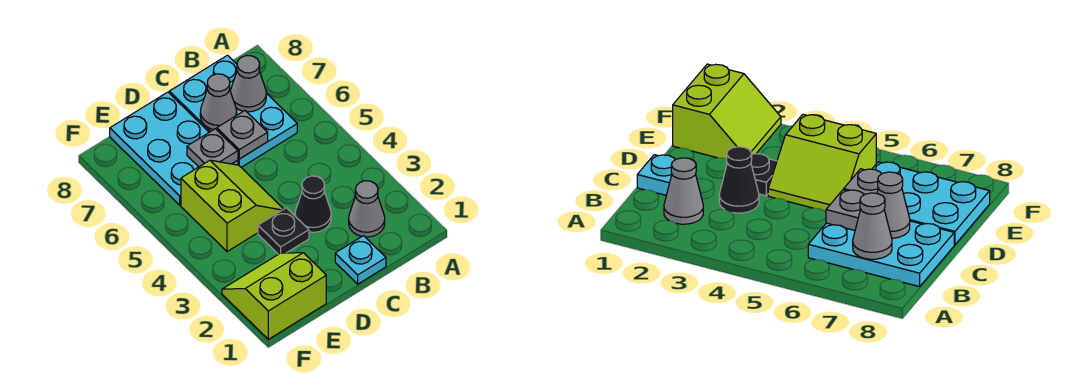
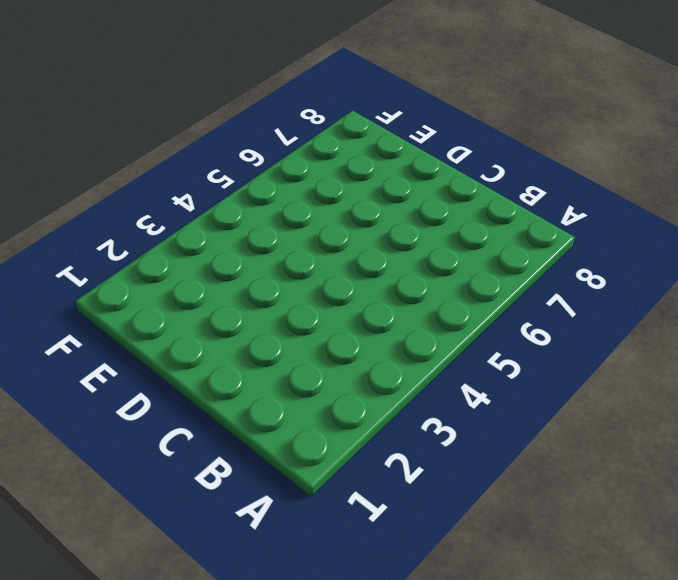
none -> grey 1x1 cone [349,181,385,237]
none -> cyan 2x3 plate [169,55,297,167]
none -> cyan 1x1 plate [335,236,386,284]

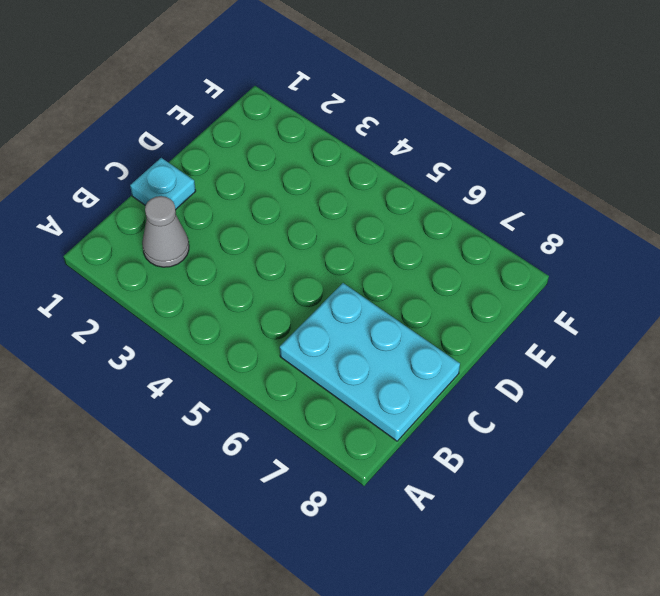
none -> black 1x1 cone [295,176,331,232]
none -> black 1x1 plate [258,208,309,254]
none -> lime 2x2 slope [181,160,283,252]

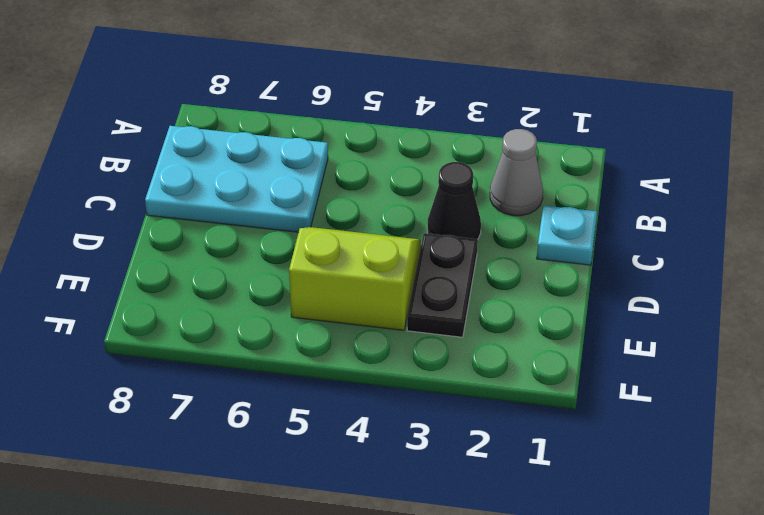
black 1x2 plate [407,233,478,337] -> black 1x1 plate [258,208,309,254]
none -> cyan 2x3 plate [110,92,238,205]
none -> lime 2x2 slope [222,253,326,339]
none -> grey 1x1 cone [231,56,266,112]

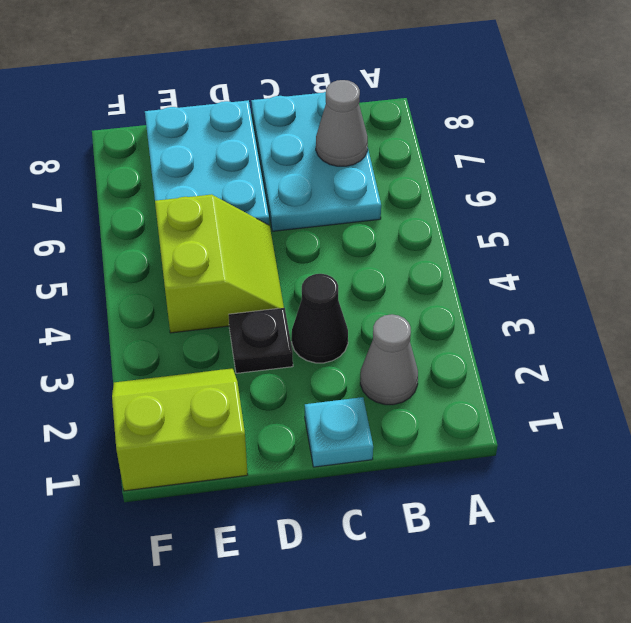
none -> grey 1x1 plate [217,111,268,159]
none -> grey 1x1 cone [200,74,237,130]
none -> grey 1x1 plate [187,129,238,167]

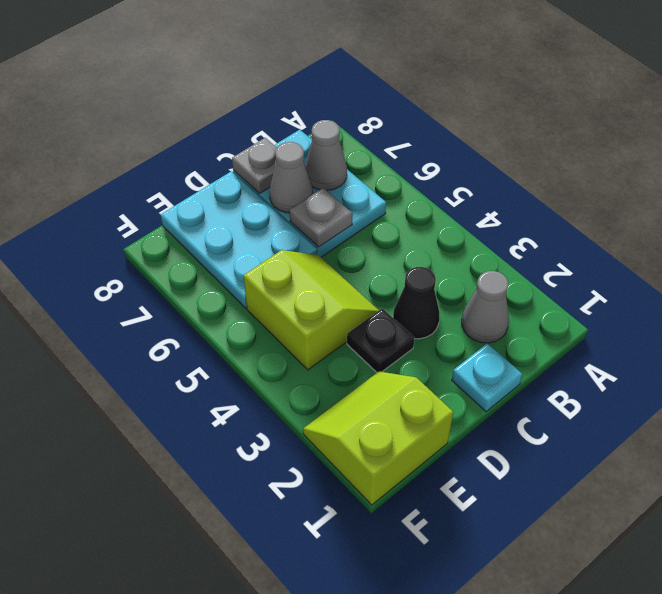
grey 1x1 plate [232,138,277,194] -> grey 1x1 plate moved to [187,129,238,167]

